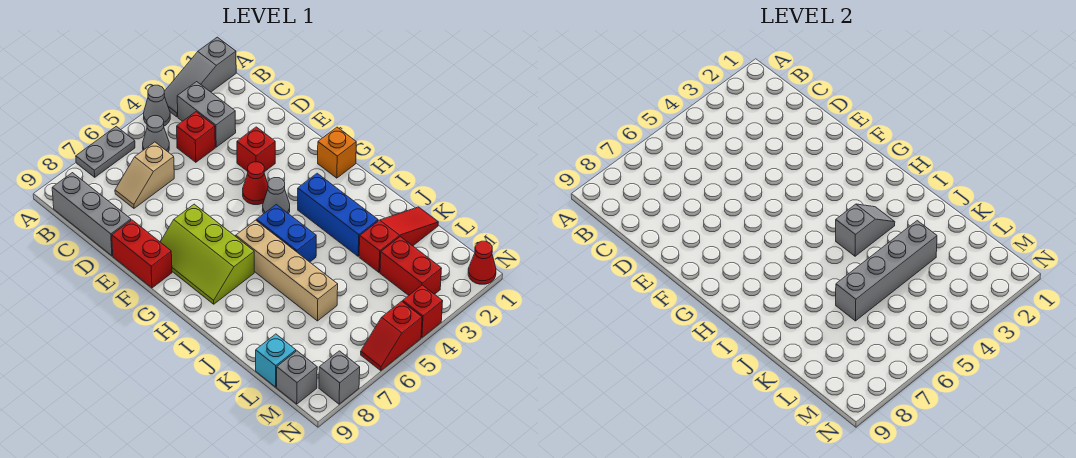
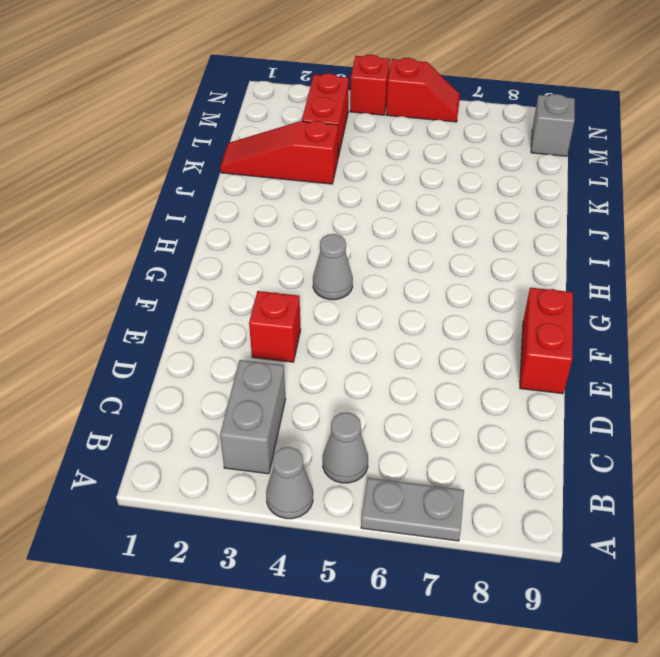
none -> grey 1x3 slope [164,37,236,117]
none -> grey 1x3 brick [52,173,131,256]
none -> red 1x1 brick [177,112,215,162]

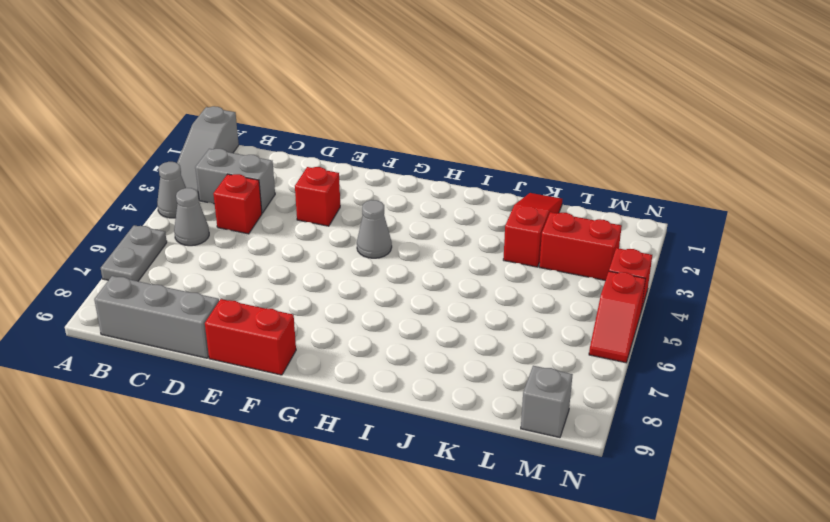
none -> tan 1x2 slope [115,142,174,208]
none -> red 1x1 cone [243,162,268,205]
none -> lime 2x3 slope [161,204,254,304]

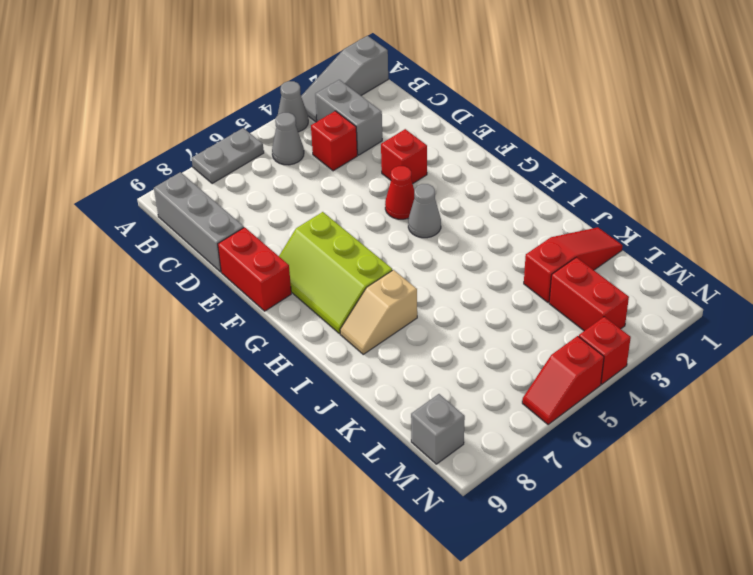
tan 1x2 slope [340,270,417,354] -> tan 1x2 slope moved to [115,142,174,208]
none -> orange 1x1 brick [318,127,356,178]
none -> blue 1x3 brick [298,173,378,256]
none -> blue 1x2 brick [257,205,316,262]

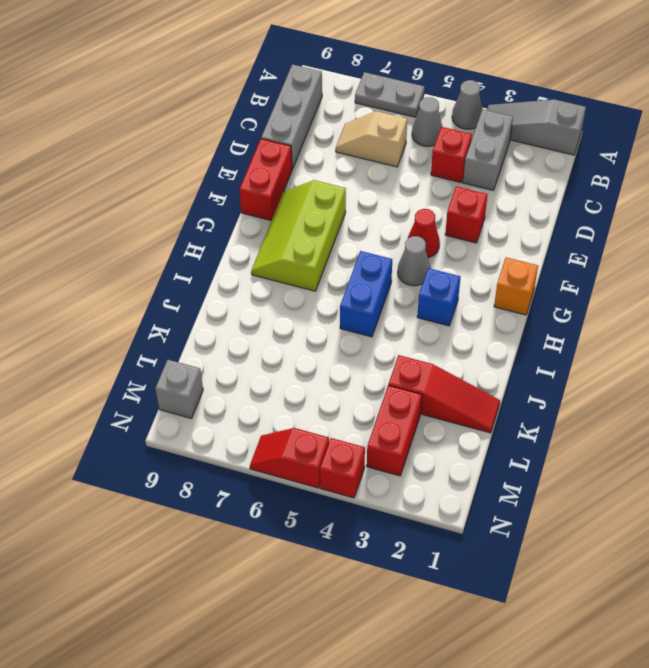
blue 1x1 brick [417,268,460,326] -> blue 1x3 brick [298,173,378,256]
none -> tan 1x4 brick [236,220,338,321]
none -> cyan 1x1 brick [256,334,296,387]
none -> red 1x1 cone [468,241,496,284]

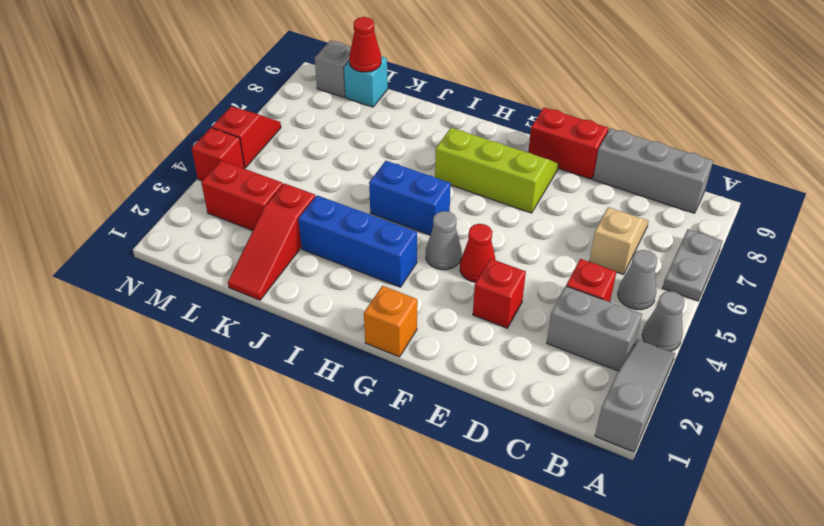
red 1x1 cone [349,17,381,72] -> red 1x1 cone moved to [468,241,496,284]
none -> tan 1x4 brick [236,220,338,321]
none -> grey 1x1 brick [319,351,360,404]
none -> grey 1x2 slope [836,204,895,256]

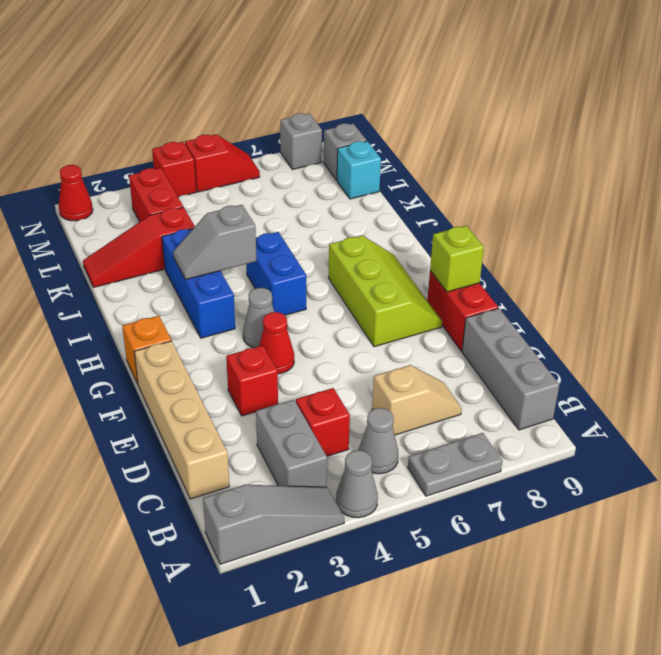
tan 1x4 brick [134,341,229,499] -> tan 1x4 brick moved to [236,220,338,321]
lime 1x1 brick [430,226,484,292] -> none
none -> grey 1x4 brick [836,221,937,321]

